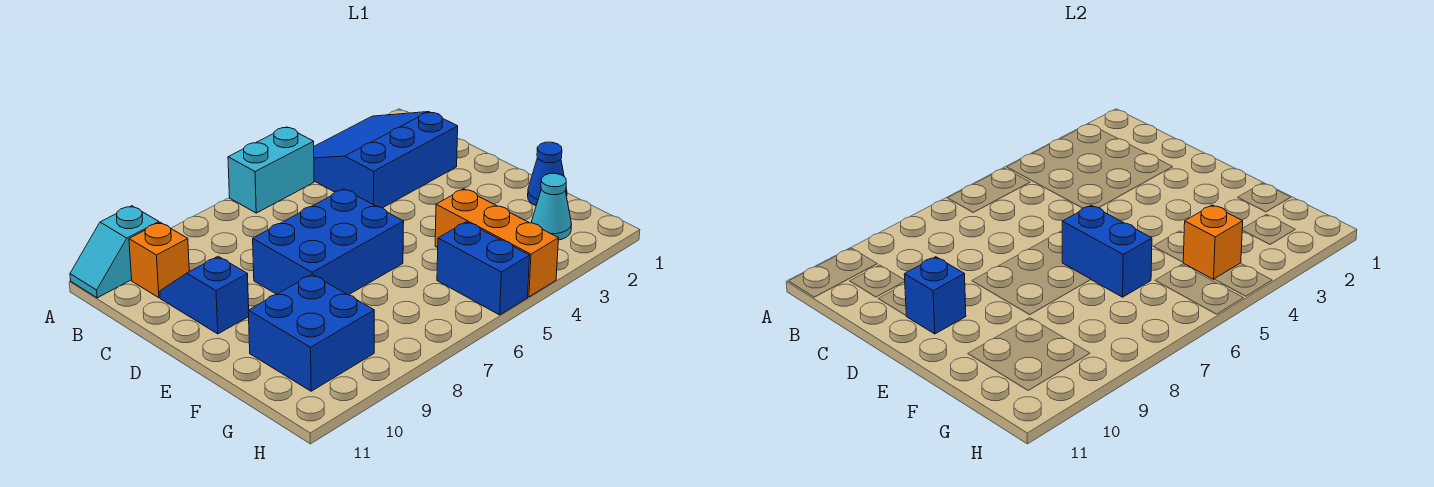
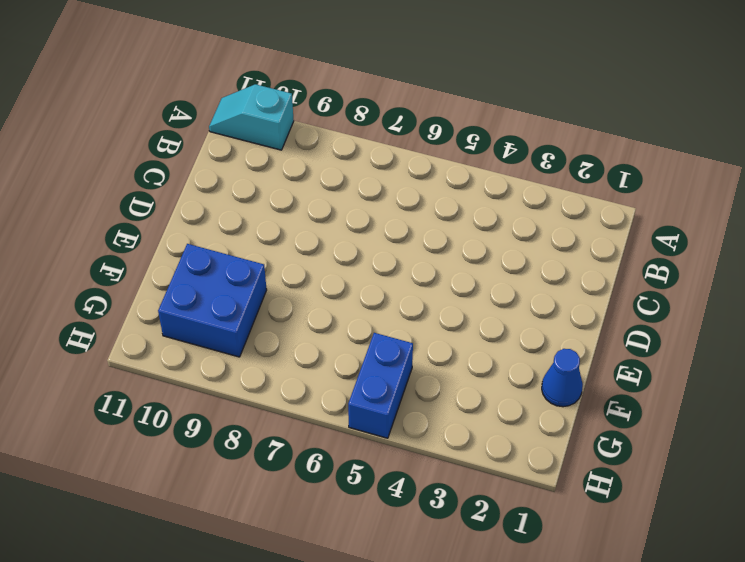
none -> blue 3x3 slope [314,112,458,208]
none -> cyan 1x2 brick [228,127,314,213]
none -> orange 1x1 brick [129,222,189,298]

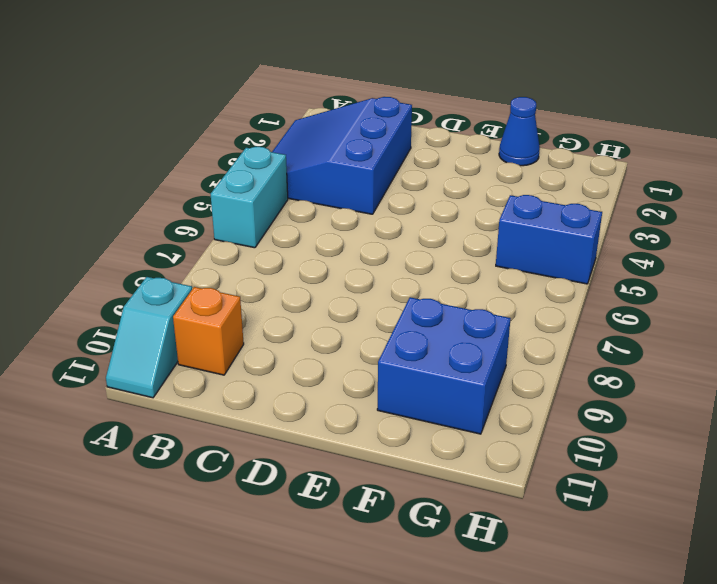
none -> blue 1x2 slope [160,256,249,334]
none -> blue 2x3 brick [253,189,404,295]
none -> orange 1x3 brick [435,189,559,297]

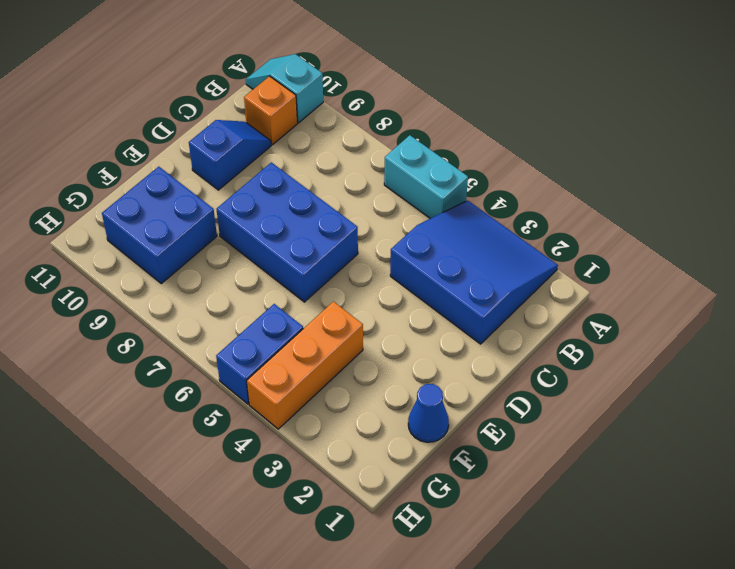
none -> cyan 1x1 cone [532,174,572,240]
none -> blue 1x1 brick [904,257,966,334]
none -> blue 1x2 brick [1062,205,1152,297]

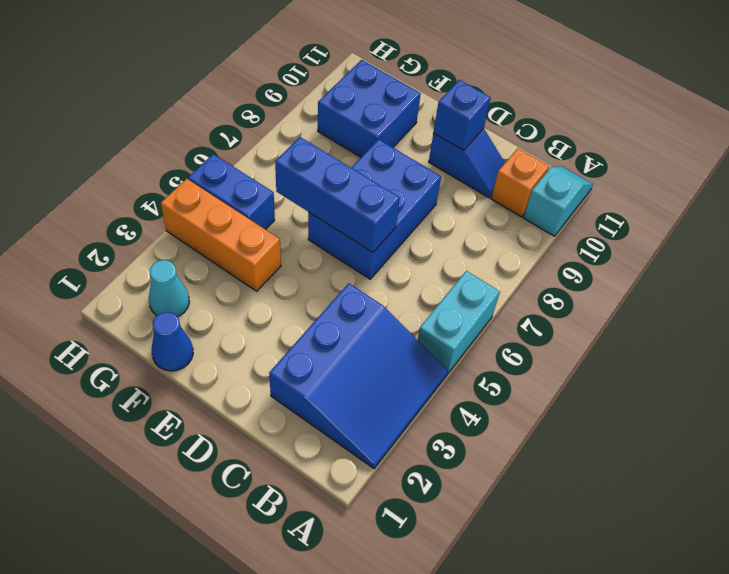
blue 1x3 brick [275,137,400,252] -> blue 1x2 brick [1062,205,1152,297]
none -> orange 1x1 brick [1183,205,1243,279]

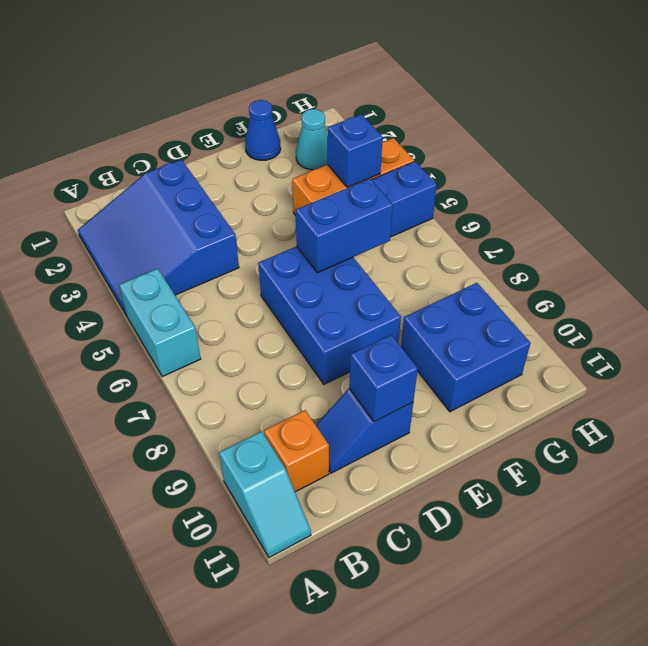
blue 1x1 brick [327,114,383,187] -> orange 1x1 brick [1183,205,1243,279]

